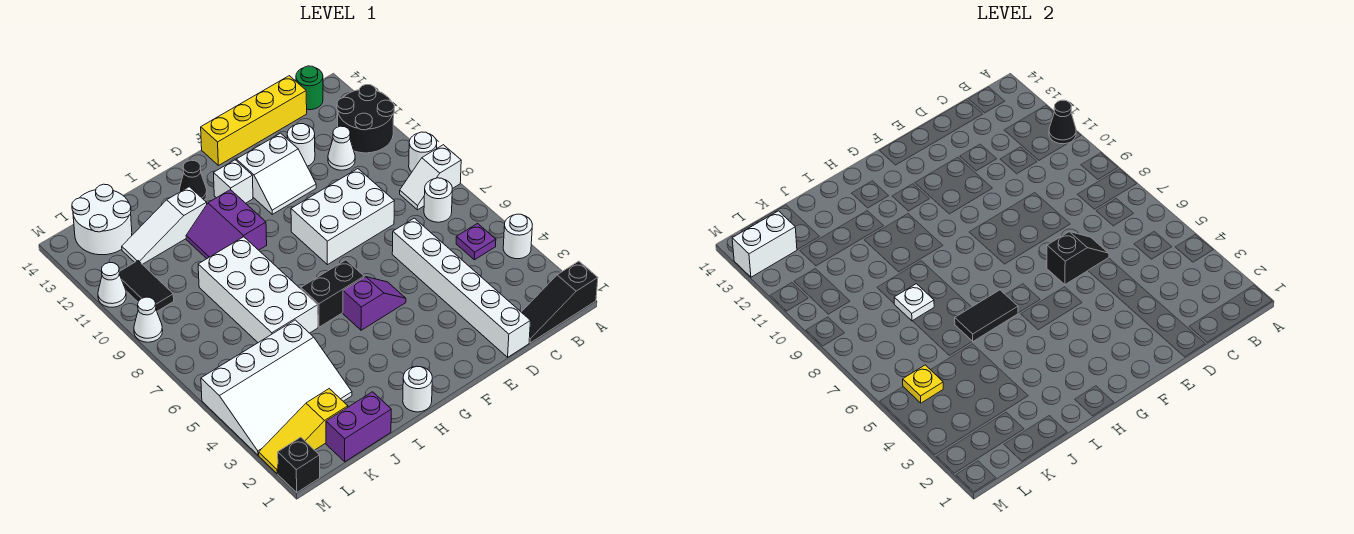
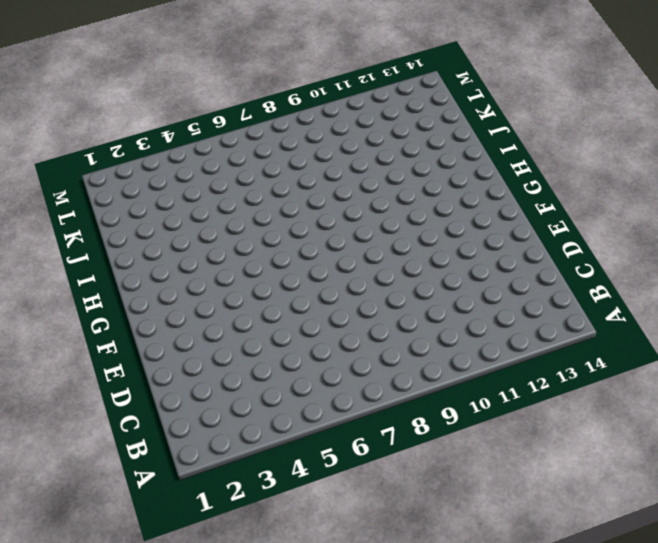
none -> black 1x3 slope [522,261,598,343]
none -> white 1x1 round brick [503,214,532,259]
none -> white 1x2 slope [400,145,461,210]
none -> white 1x1 round brick [409,132,437,172]

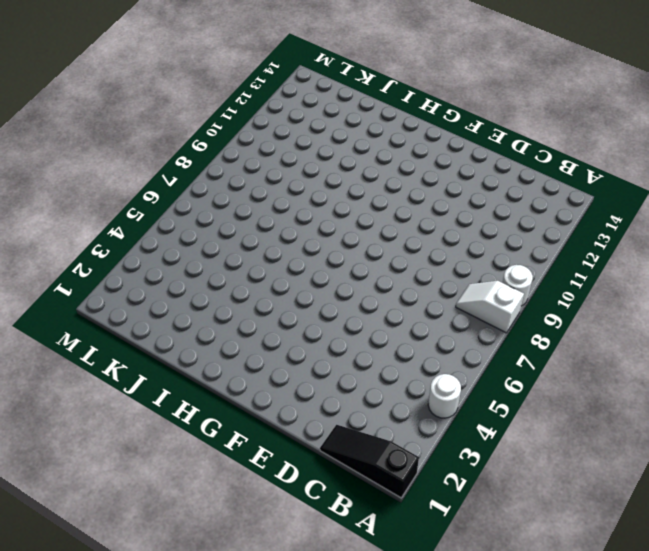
none -> black 2x2 round brick [337,85,394,153]
none -> purple 1x1 plate [456,223,496,260]
none -> white 1x1 round brick [424,178,452,222]
none -> green 1x1 round brick [296,66,323,110]

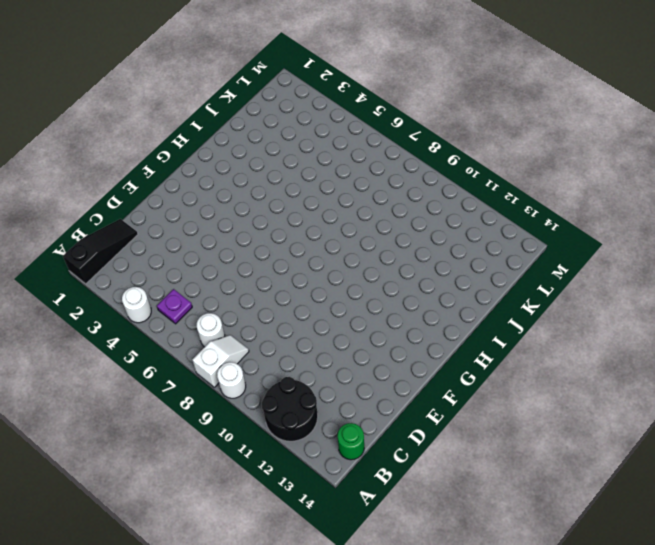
none -> white 1x1 cone [328,126,355,170]
none -> yellow 1x4 brick [201,76,307,166]
none -> white 1x6 brick [392,218,530,357]
none -> white 2x3 brick [291,169,394,265]

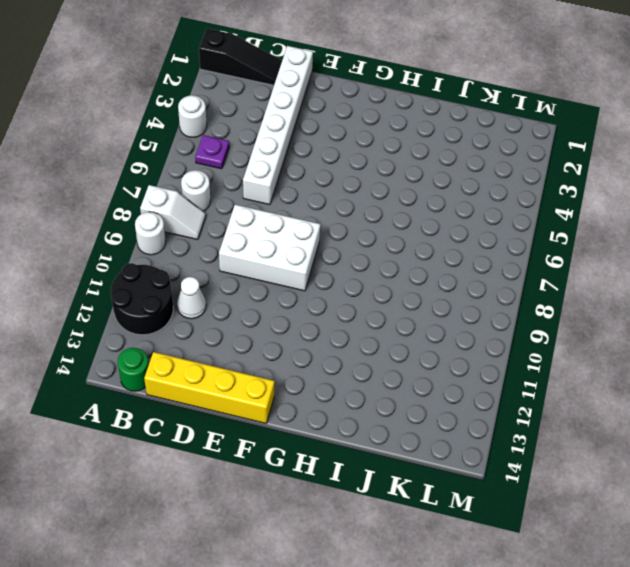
none -> white 1x1 round brick [287,124,315,166]
none -> white 2x2 slope [236,133,316,214]
none -> purple 1x2 slope [343,277,406,330]
none -> black 1x2 brick [301,260,364,327]

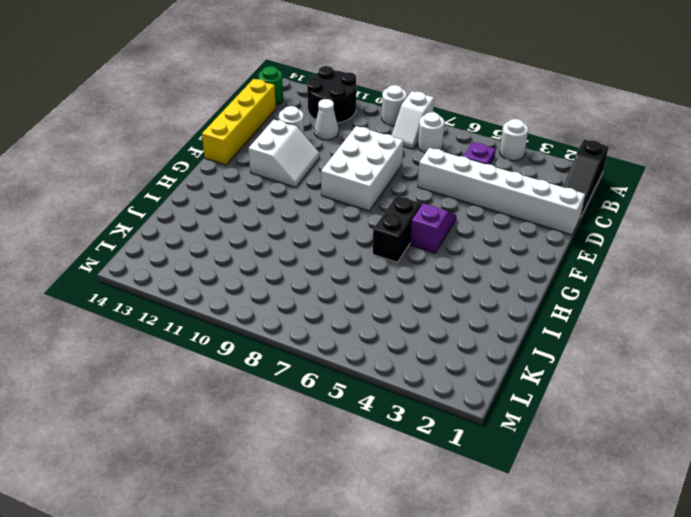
none -> white 1x1 brick [214,160,253,203]
none -> white 1x1 round brick [403,366,432,412]
none -> purple 2x2 slope [186,190,267,259]
none -> black 1x1 cone [179,160,207,200]

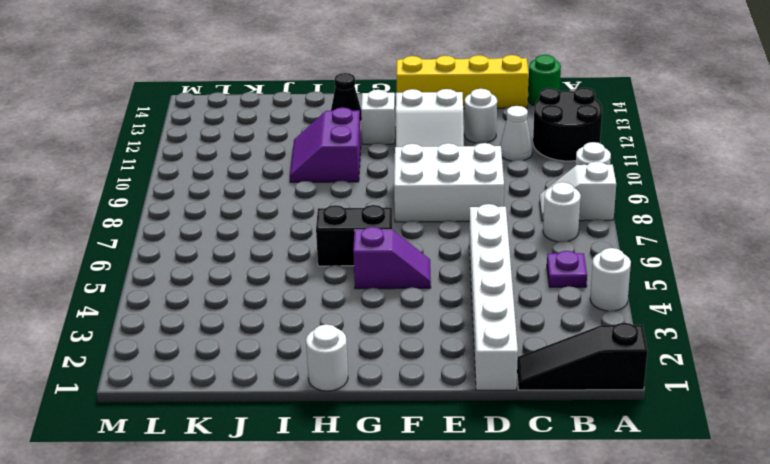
none -> white 2x4 brick [198,237,318,343]
none -> white 1x3 slope [122,187,207,264]
none -> purple 1x2 brick [326,392,391,462]
none -> white 3x4 slope [201,320,352,455]

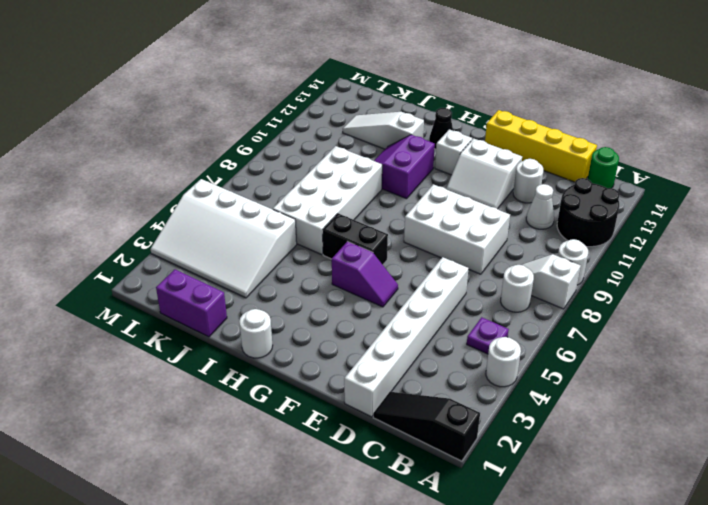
none -> yellow 1x3 slope [259,389,348,474]
none -> white 2x2 round brick [72,184,132,255]
none -> black 1x2 tile [119,261,174,311]
none -> black 1x1 brick [278,437,320,492]

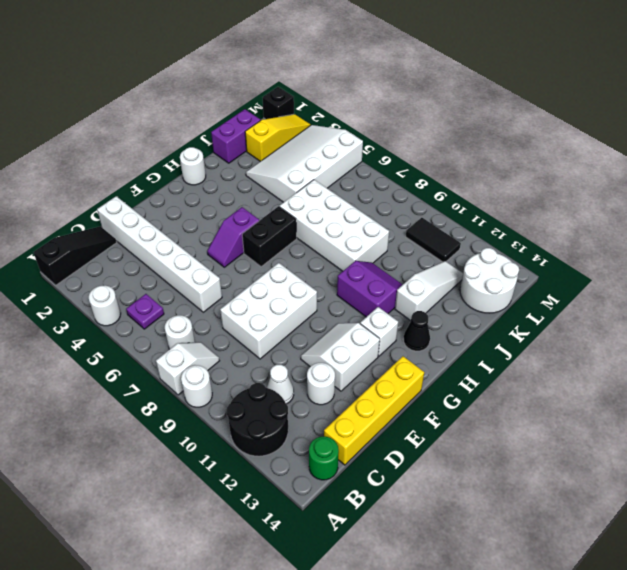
none -> white 1x1 cone [134,297,163,342]
none -> white 1x1 cone [98,263,126,307]
none -> black 1x1 cone [1049,100,1076,144]
none -> black 1x2 slope [1047,232,1109,285]

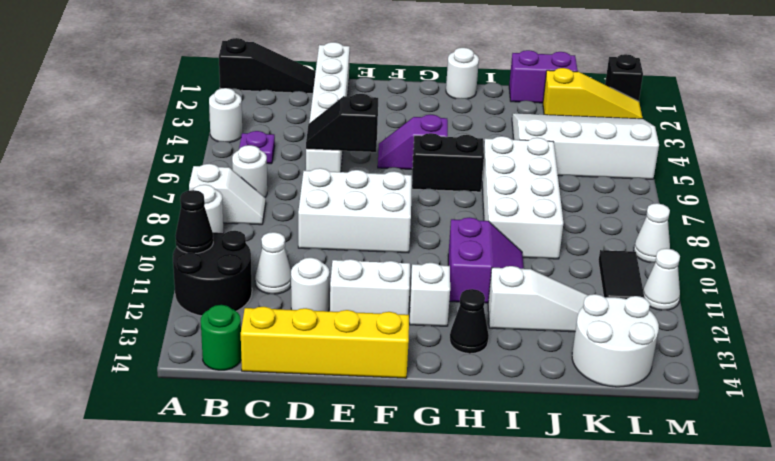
none -> black 1x2 tile [955,290,1018,341]
none -> white 1x1 plate [894,284,934,321]
none -> yellow 1x1 plate [903,365,943,403]
none -> white 1x2 brick [732,211,797,277]

